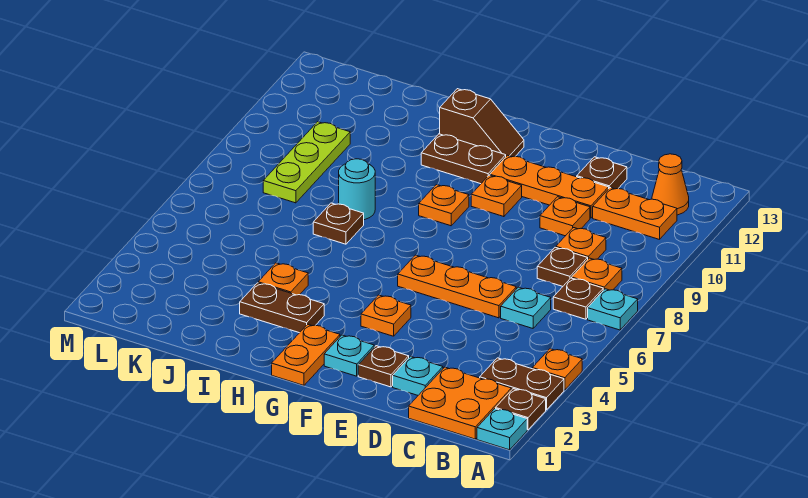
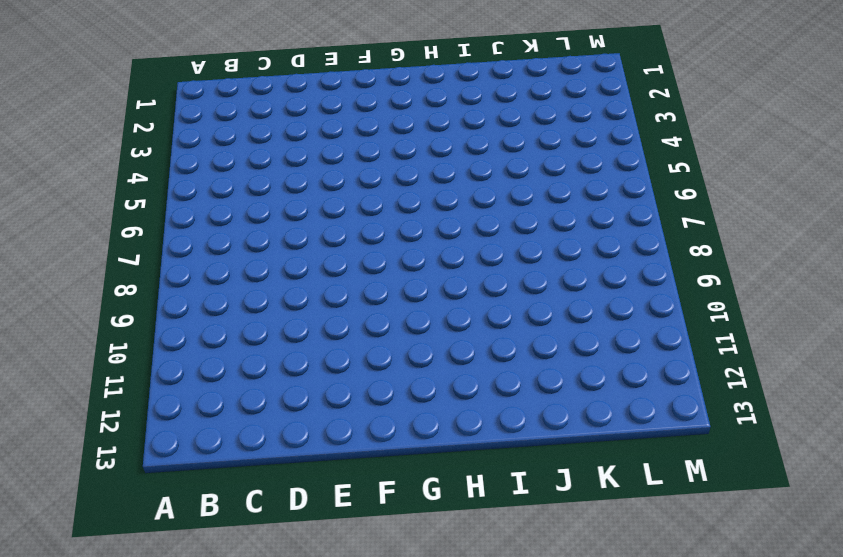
none -> cyan 1x1 plate [477,409,527,450]
none -> brown 1x1 plate [496,389,546,430]
none -> brown 1x2 plate [480,358,564,410]
none -> orange 1x1 plate [532,349,582,390]

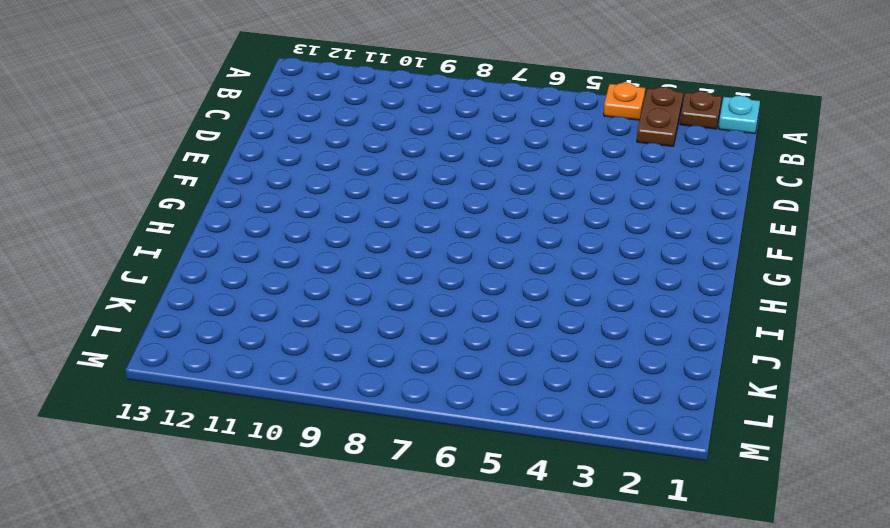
none -> cyan 1x1 plate [588,289,638,330]
none -> orange 2x2 plate [409,367,511,439]
none -> brown 1x1 plate [553,278,603,319]
none -> orange 1x1 plate [572,258,622,290]

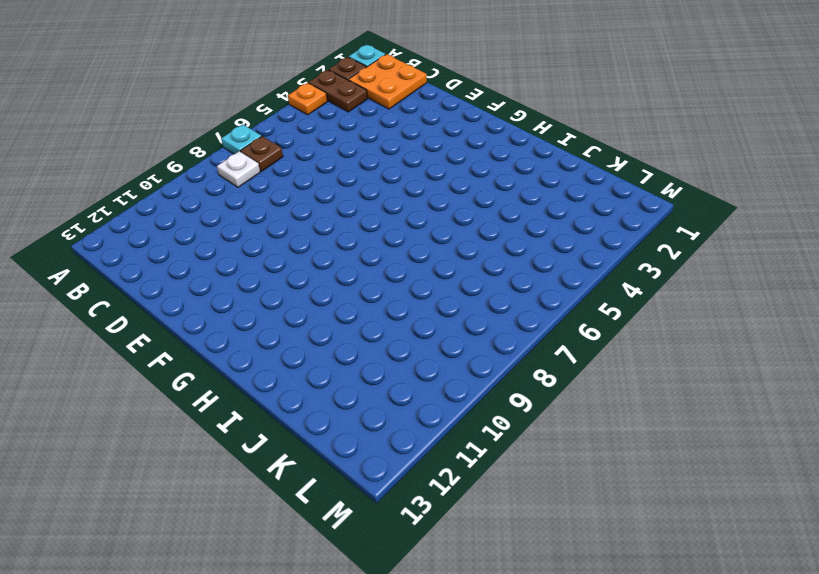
white 1x1 plate [217,151,260,187] -> orange 1x1 plate [572,258,622,290]
none -> orange 1x2 plate [593,188,677,240]
none -> orange 1x1 cone [652,154,689,215]
none -> cyan 1x1 plate [501,287,551,328]
none -> brown 1x1 plate [537,247,588,286]

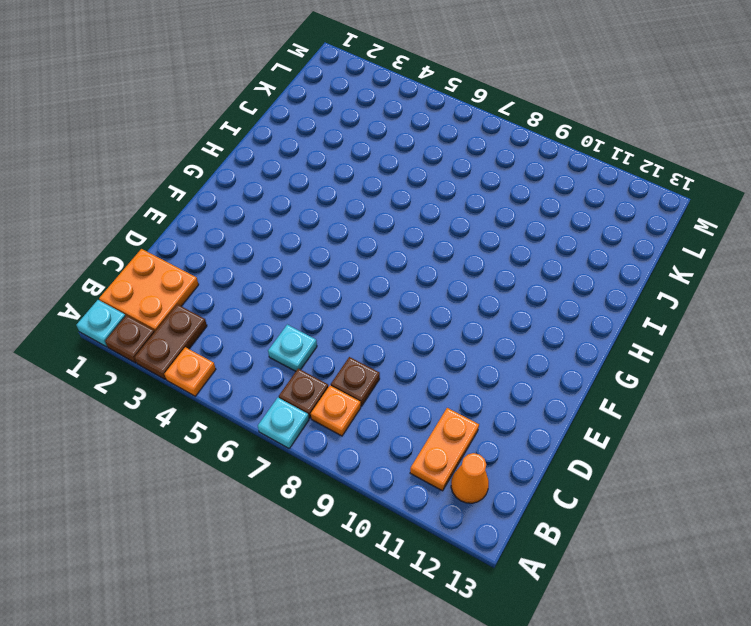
none -> orange 1x1 plate [556,228,606,259]
none -> cyan 1x1 plate [393,356,443,395]
none -> orange 1x3 plate [398,255,516,318]
none -> orange 1x1 plate [540,197,590,236]

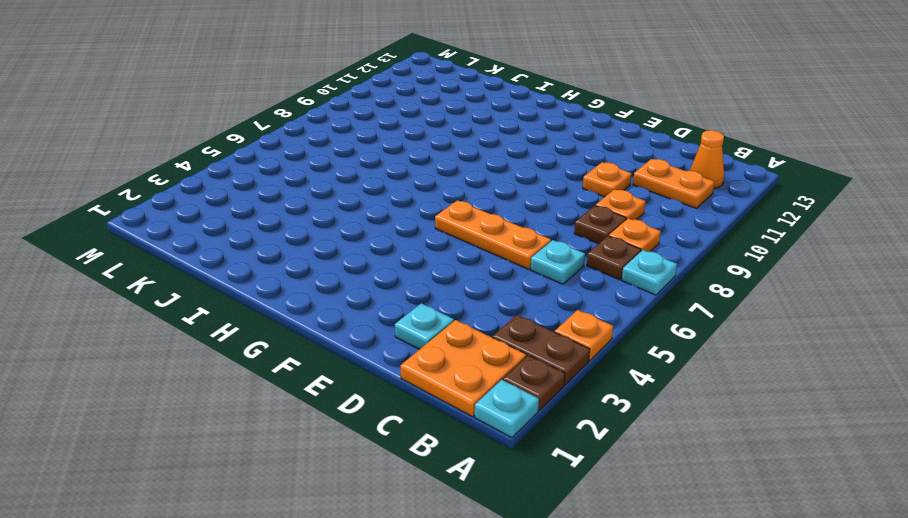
none -> orange 1x3 plate [490,155,609,218]
none -> brown 1x1 plate [577,157,627,189]
none -> brown 1x1 plate [358,346,409,387]
none -> cyan 1x1 plate [324,335,374,376]

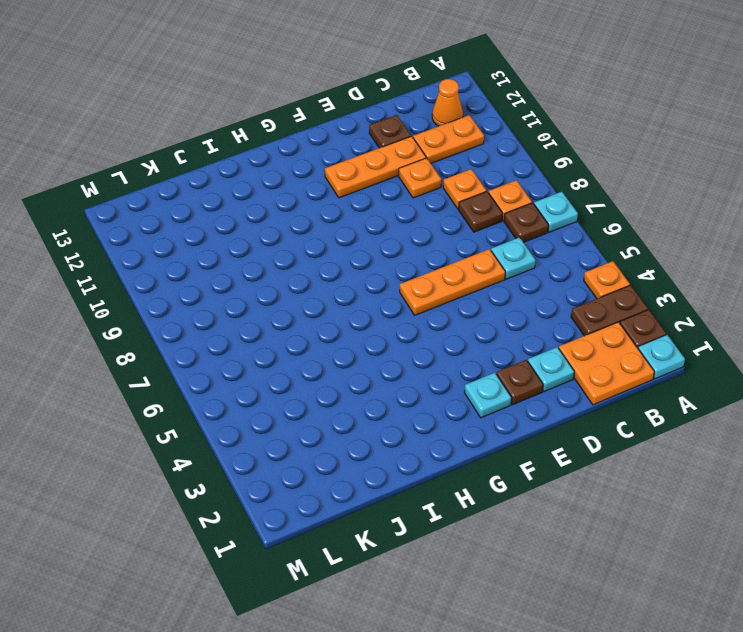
none -> orange 1x1 plate [361,295,411,336]
none -> orange 1x1 plate [471,175,522,217]
none -> orange 1x2 plate [272,324,340,385]
none -> orange 1x1 plate [419,185,469,226]

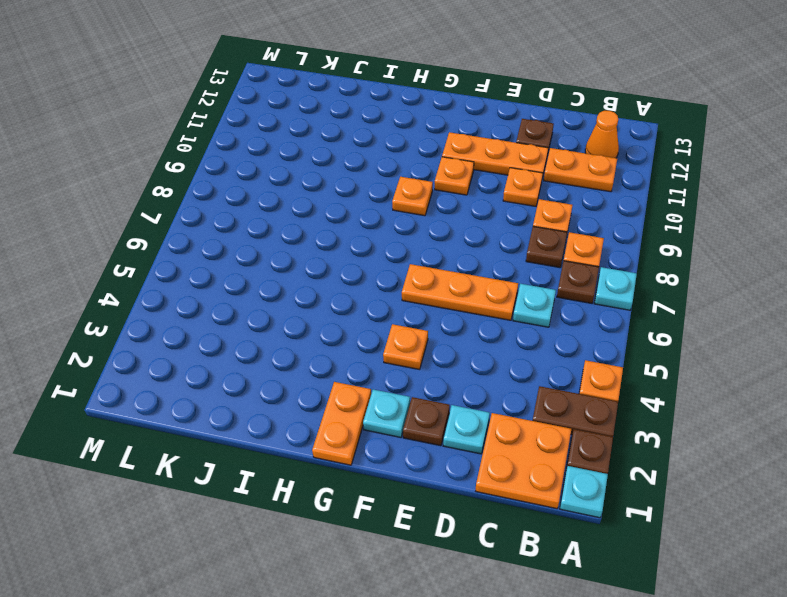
none -> brown 1x2 plate [421,134,506,184]
none -> brown 1x2 slope [440,89,524,157]
none -> brown 1x2 plate [240,283,324,333]
none -> orange 1x1 plate [258,263,308,295]

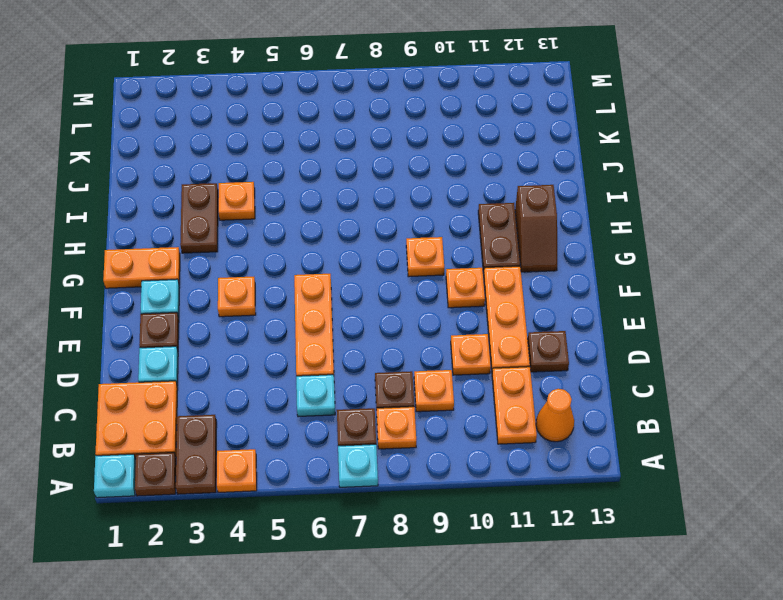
none -> brown 1x1 plate [313,203,364,244]
none -> cyan 1x1 round brick [339,159,375,220]
none -> lime 1x3 plate [263,122,350,203]

